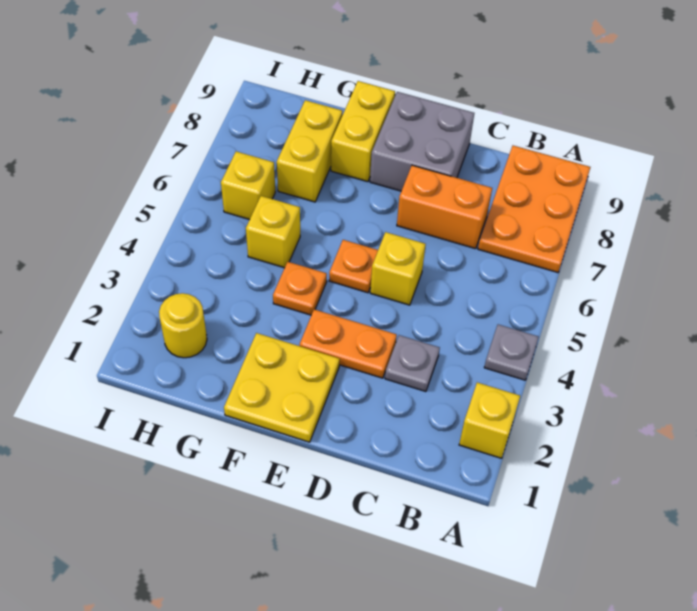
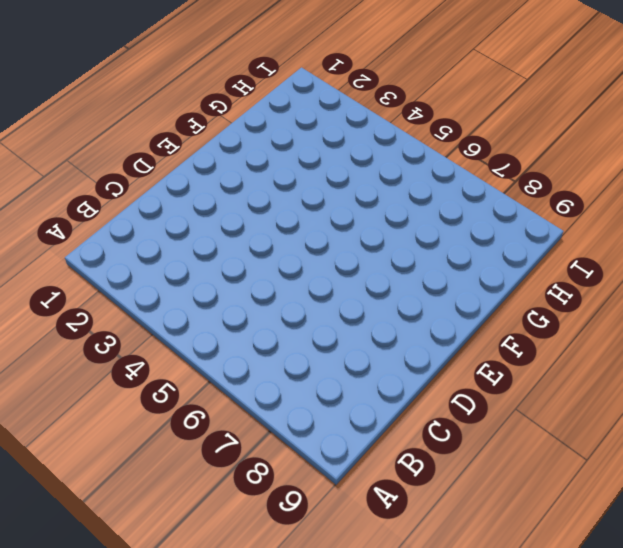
none -> yellow 1x1 brick [459,382,520,458]
none -> grey 1x1 plate [484,324,539,380]
none -> orange 2x3 plate [478,146,590,273]

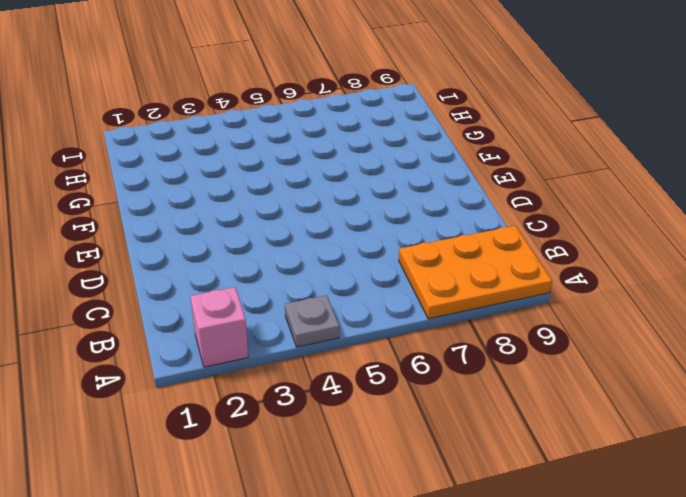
pink 1x1 brick [190,287,248,367] -> yellow 1x1 brick [459,382,520,458]
none -> grey 1x1 plate [385,335,440,392]
none -> orange 1x2 brick [397,165,492,249]
none -> orange 1x2 plate [299,309,397,378]

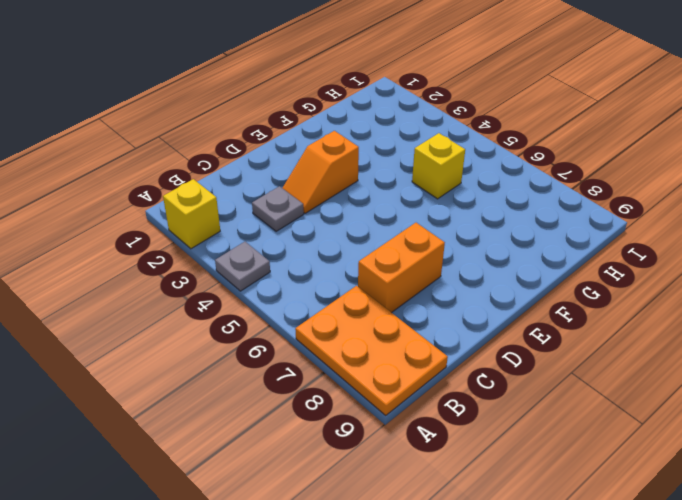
orange 1x2 slope [283,131,359,213] -> orange 1x2 plate [299,309,397,378]
none -> yellow 1x1 brick [370,232,426,305]
none -> grey 2x2 brick [370,92,474,191]
none -> yellow 2x2 plate [224,333,340,442]

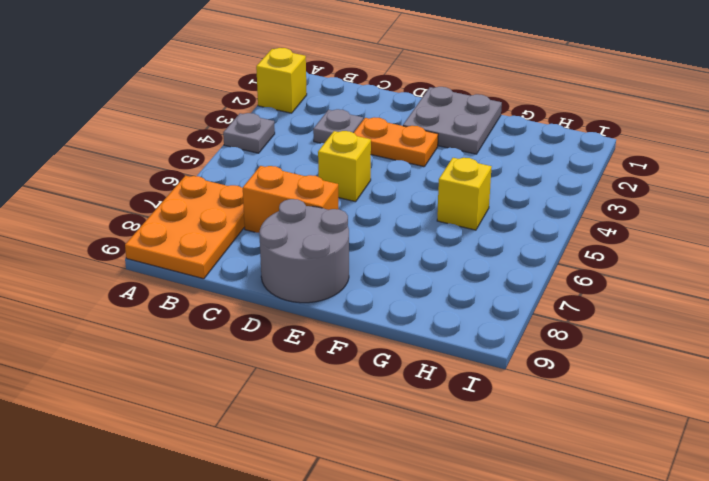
grey 2x2 round brick [259,199,349,303] -> grey 2x2 brick [370,92,474,191]
grey 2x2 plate [403,87,502,154] -> yellow 2x2 plate [224,333,340,442]
none -> orange 1x1 plate [329,240,378,293]
none -> orange 1x1 plate [273,262,327,315]
none -> yellow 1x2 brick [331,81,395,182]

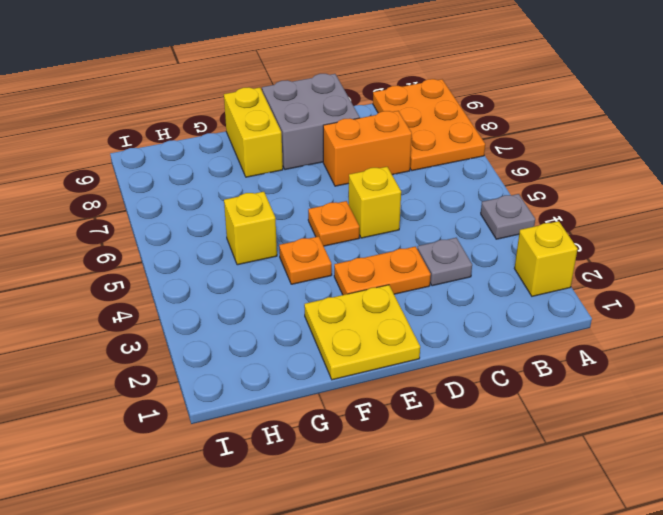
none -> yellow 1x2 brick [277,100,343,202]
none -> yellow 1x1 round brick [159,293,207,358]
none -> yellow 1x1 brick [221,151,275,220]

